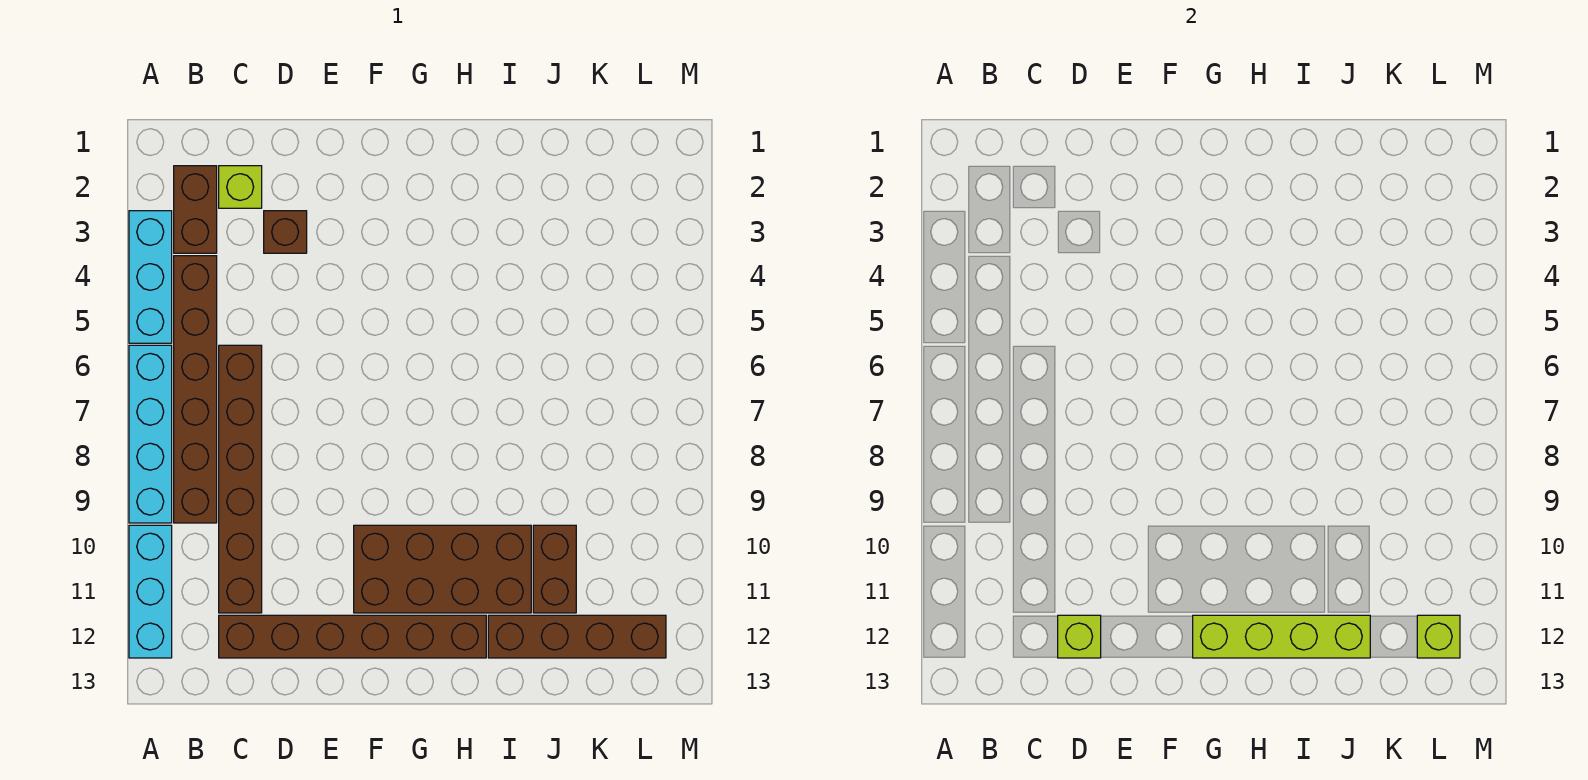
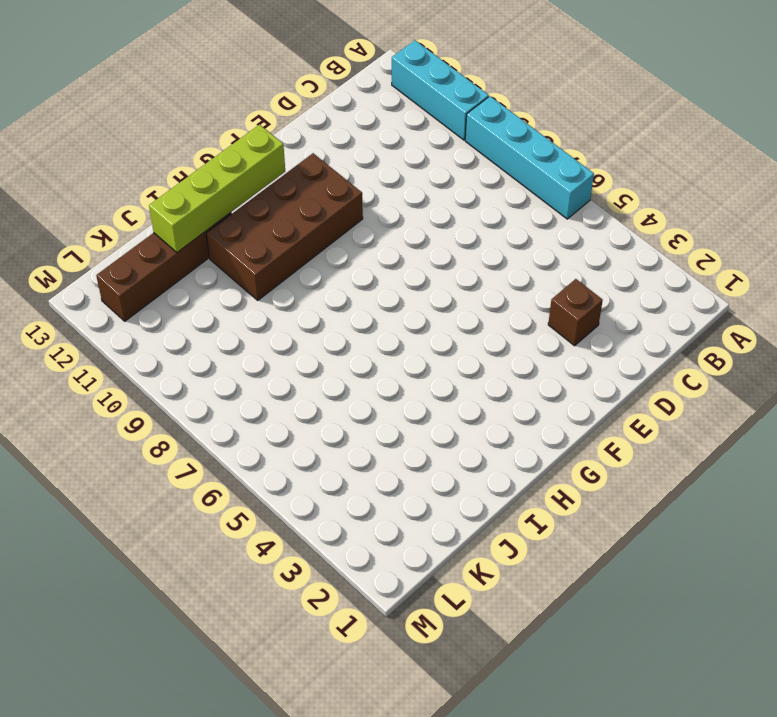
none -> cyan 1x3 brick [129,211,172,343]
none -> brown 1x2 brick [174,166,217,253]
none -> brown 1x6 brick [174,256,217,523]

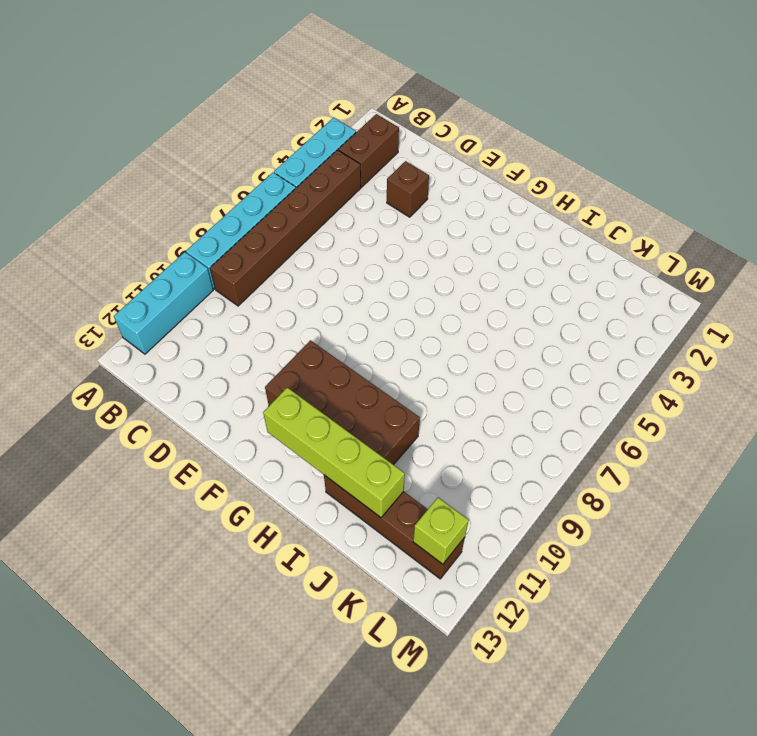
none -> lime 1x1 brick [219,166,262,208]
none -> brown 1x6 brick [219,345,262,613]
none -> brown 1x6 brick [219,615,486,658]

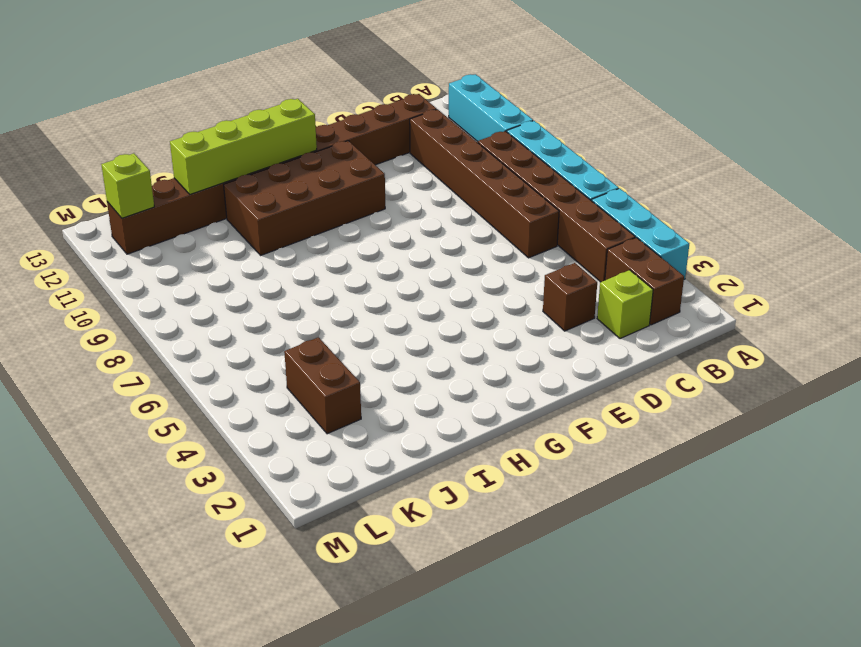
brown 1x2 brick [284,337,361,434] -> brown 1x2 brick moved to [533,525,576,613]
none -> lime 1x1 brick [1058,615,1101,658]

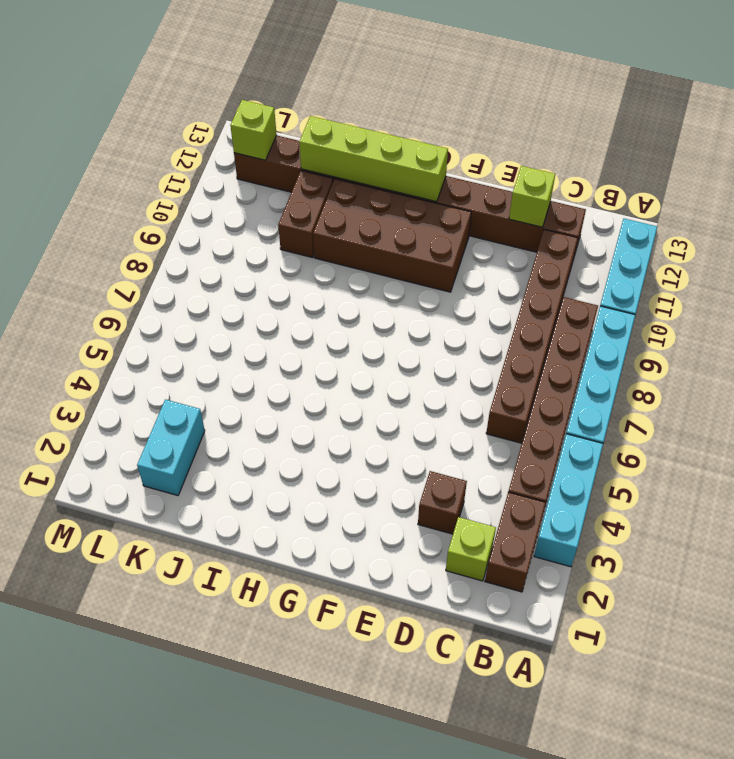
cyan 1x2 brick [137,399,205,496] -> none

